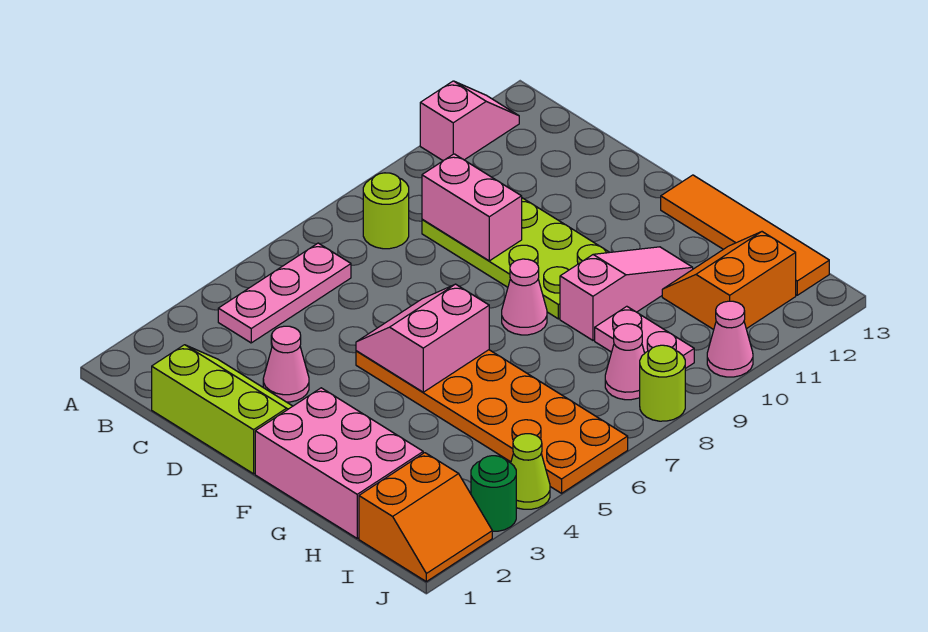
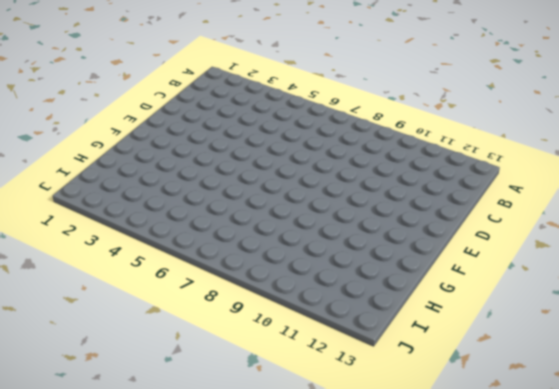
none -> pink 1x2 slope [420,81,519,161]
none -> pink 1x3 plate [218,243,351,343]
none -> lime 1x1 round brick [363,173,409,249]

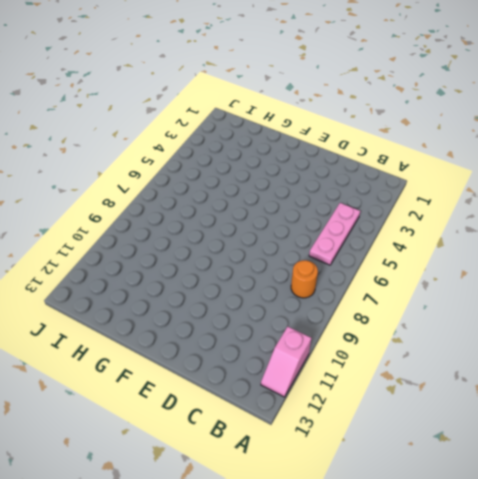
orange 1x1 round brick [291,260,318,298] -> lime 1x1 round brick [363,173,409,249]
none -> lime 2x3 slope [152,345,293,474]
none -> lime 2x4 plate [422,198,609,319]
none -> pink 1x1 cone [263,326,309,402]

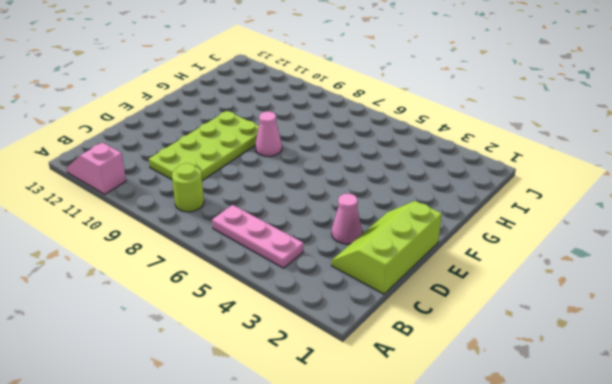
none -> orange 2x6 plate [356,350,628,493]
none -> pink 2x3 brick [255,388,423,538]
none -> orange 1x4 tile [661,175,829,295]

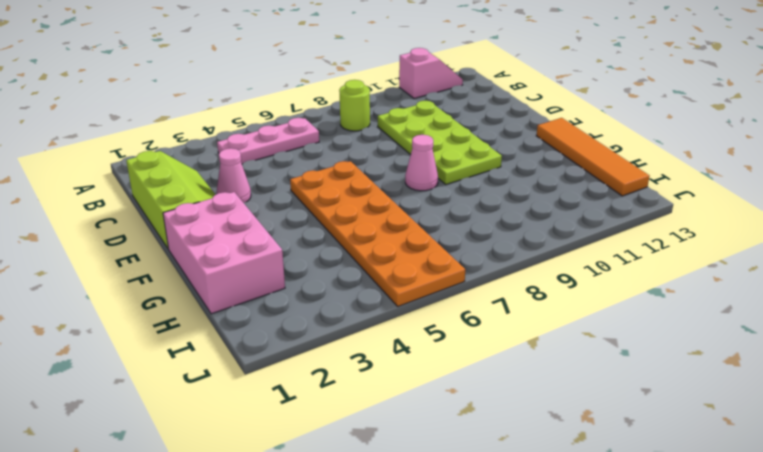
none -> pink 1x3 slope [560,247,693,340]
none -> pink 1x2 plate [595,306,694,369]
none -> orange 2x2 slope [662,232,796,330]

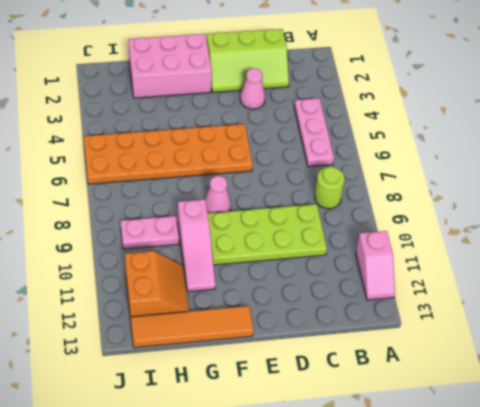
none -> orange 2x2 slope [359,453,492,582]
none -> pink 1x1 cone [605,324,645,400]
none -> green 1x1 round brick [471,456,516,531]

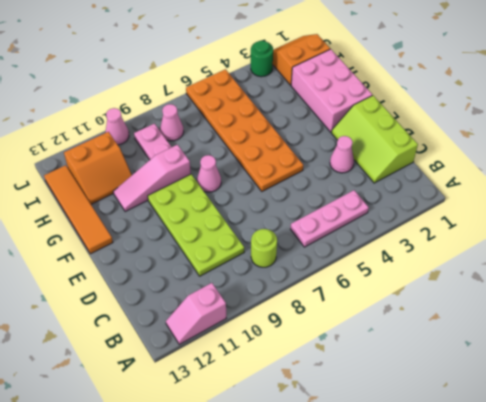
none -> lime 1x1 cone [511,434,550,509]
none -> lime 1x1 round brick [640,345,685,421]
none -> pink 1x2 brick [422,154,522,261]

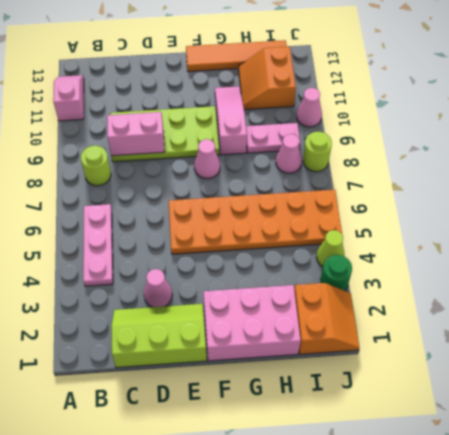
none -> pink 2x2 slope [356,284,489,392]

